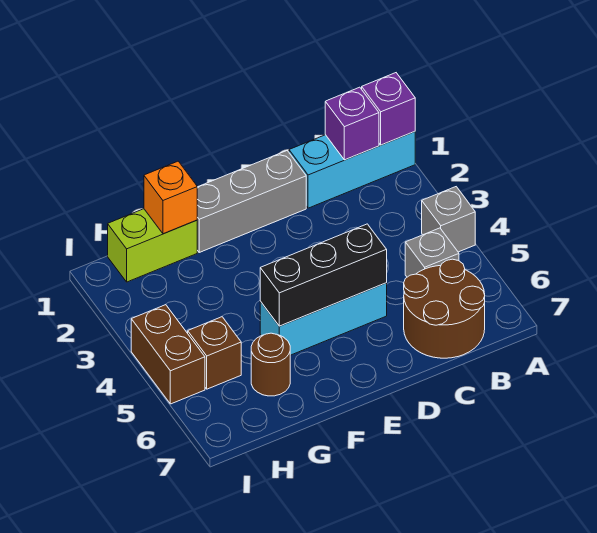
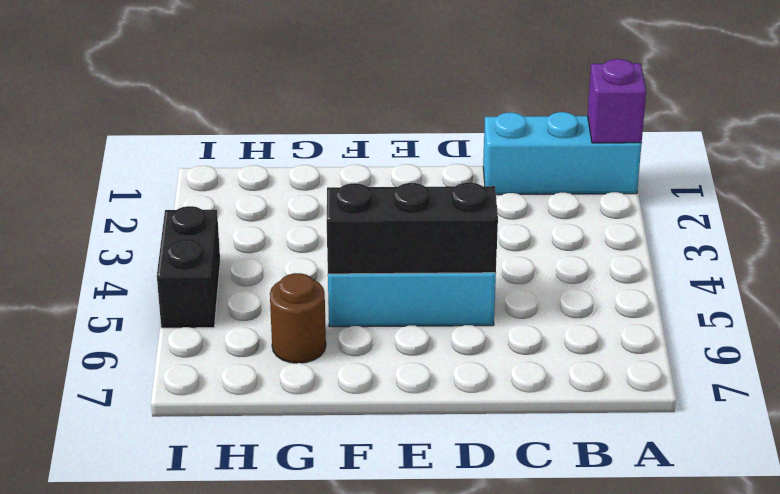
black 1x2 brick [157,206,220,328] -> brown 1x2 brick [131,305,205,404]
none -> grey 1x1 brick [422,187,475,252]
none -> grey 1x1 brick [405,228,459,277]
none -> brown 2x2 round brick [404,259,485,358]

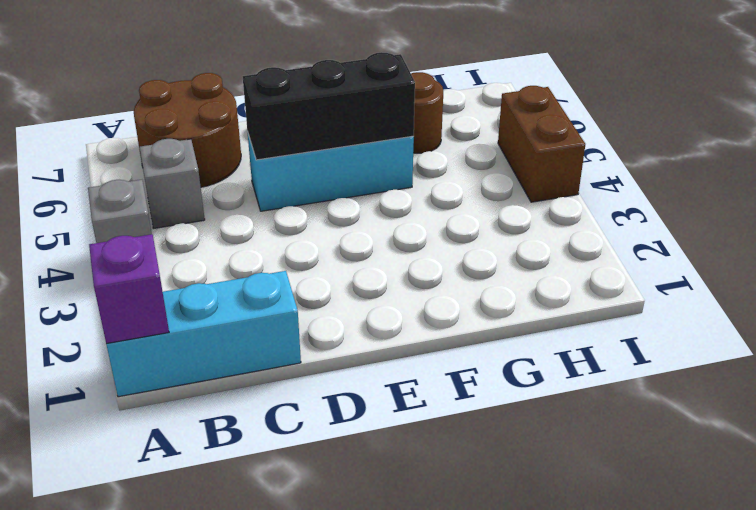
none -> grey 1x3 brick [197,151,306,252]
none -> lime 1x2 brick [108,209,197,282]
none -> brown 1x1 brick [188,317,241,389]

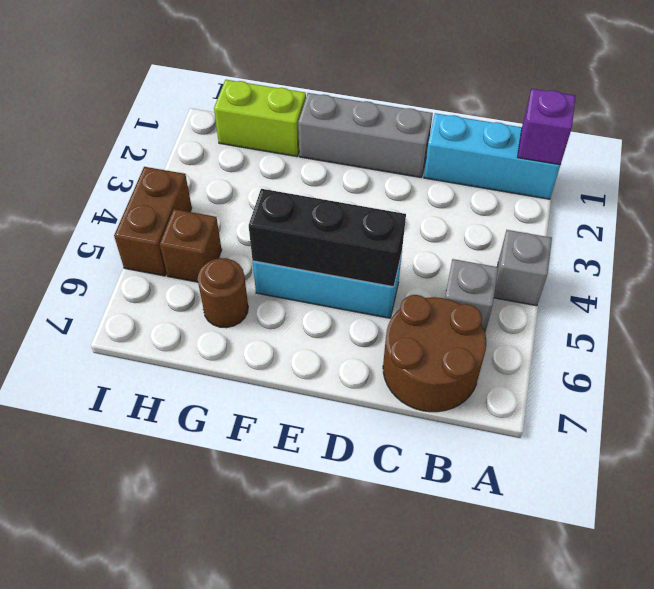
none -> purple 1x1 brick [325,87,379,160]
none -> orange 1x1 brick [144,161,197,234]

